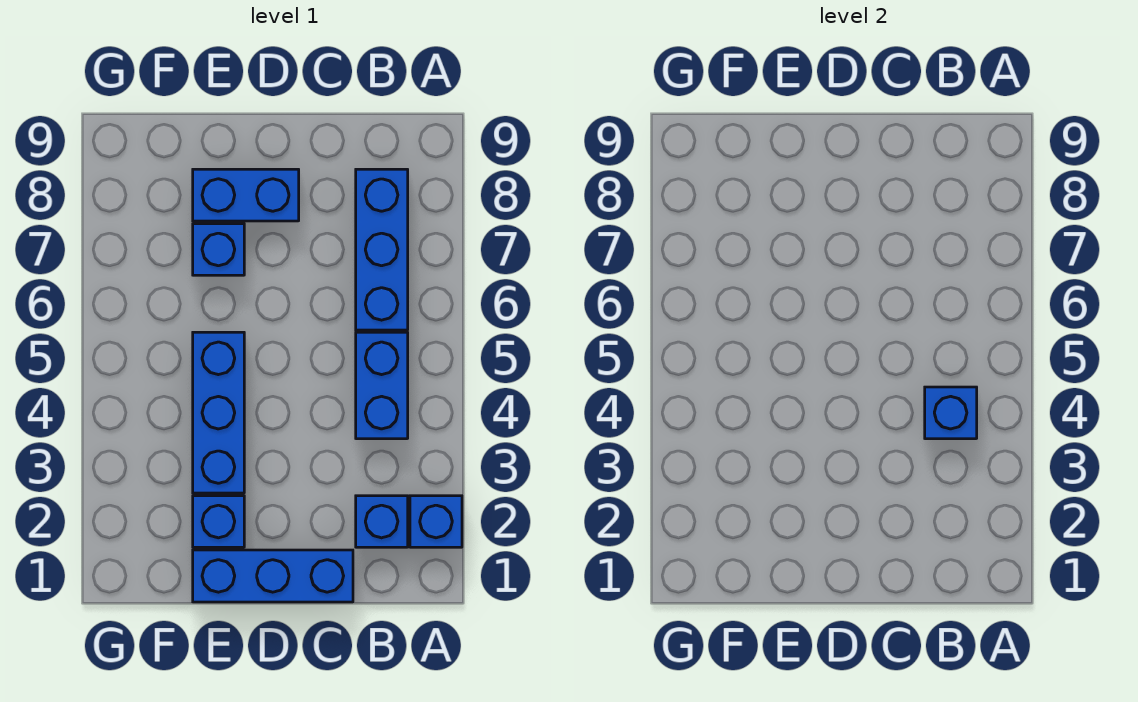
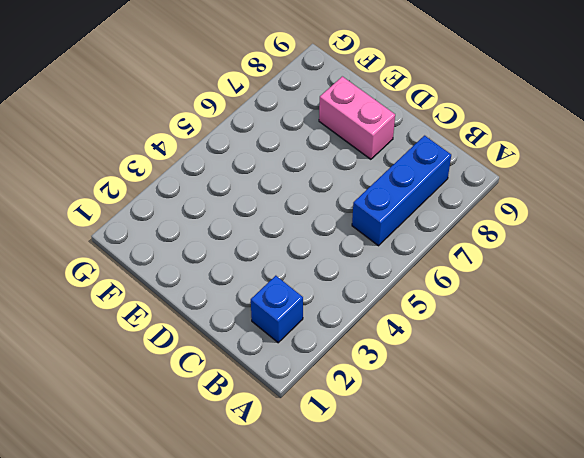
pink 1x2 brick [319,76,395,159] -> blue 1x2 brick [193,169,299,221]
none -> blue 1x1 brick [410,496,462,547]
none -> blue 1x2 brick [356,332,408,439]

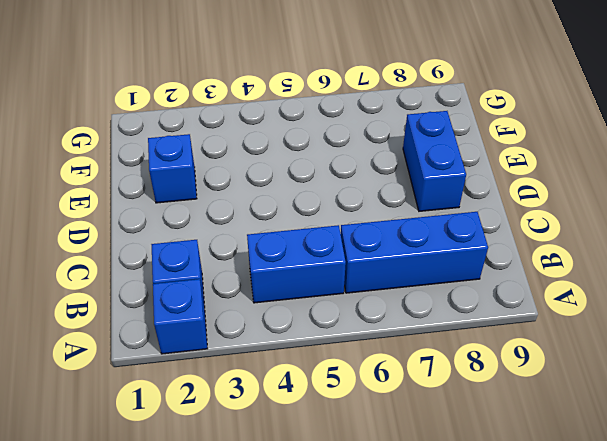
none -> blue 1x3 brick [193,550,353,602]
none -> blue 1x3 brick [193,332,244,493]

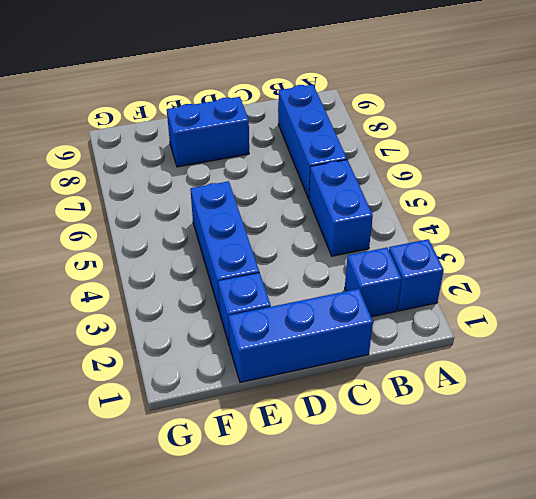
none -> blue 1x1 brick [193,224,244,275]
none -> blue 1x1 brick [925,387,977,439]

